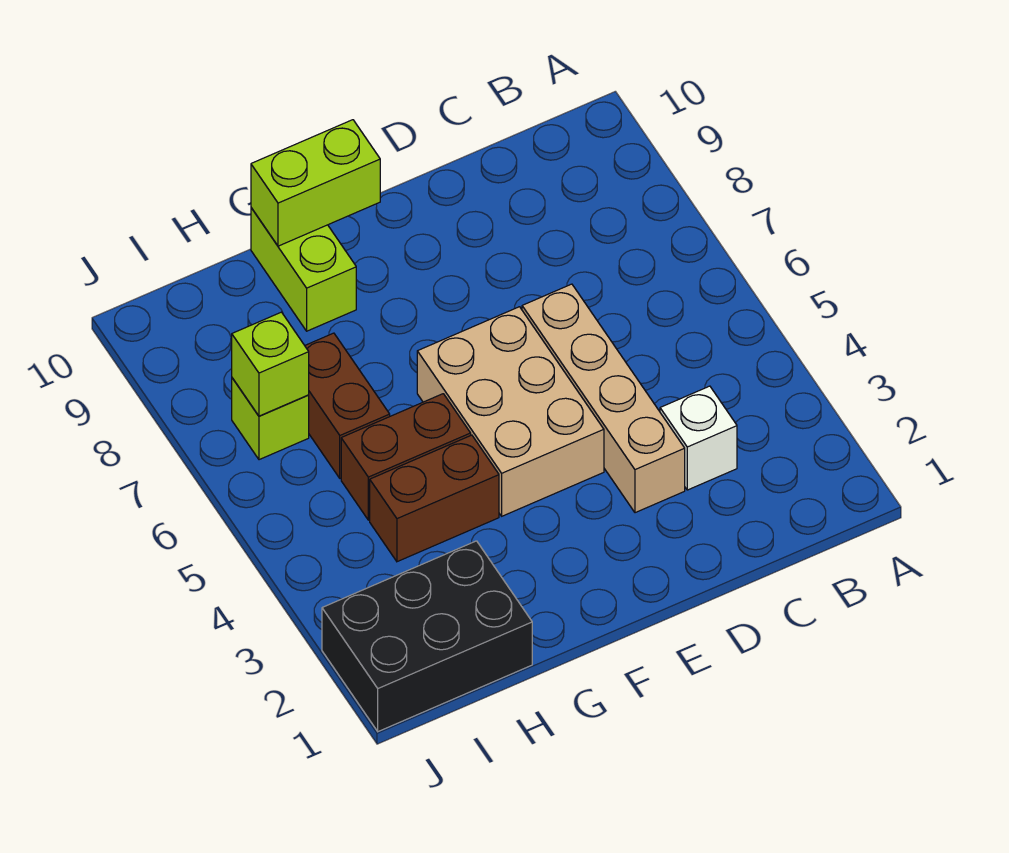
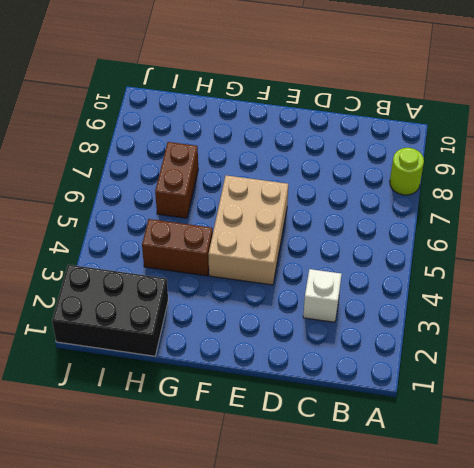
lime 1x1 round brick [390,148,424,195] -> none
none -> tan 1x4 brick [522,284,685,513]
none -> brown 1x2 brick [341,394,471,520]

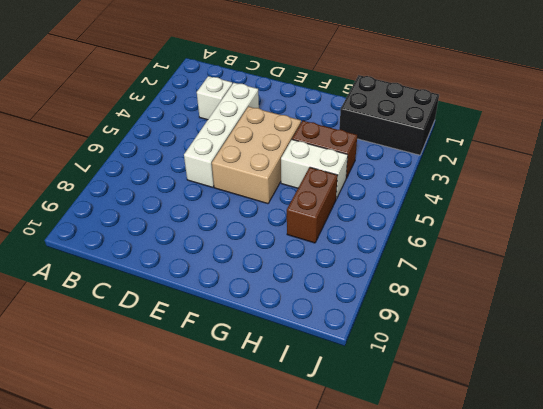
white 1x4 brick [184,83,259,187] -> tan 1x4 brick [522,284,685,513]
white 1x2 brick [281,140,348,199] -> brown 1x2 brick [341,394,471,520]
none -> lime 1x2 brick [251,208,356,331]
none -> lime 1x1 brick [232,378,309,460]

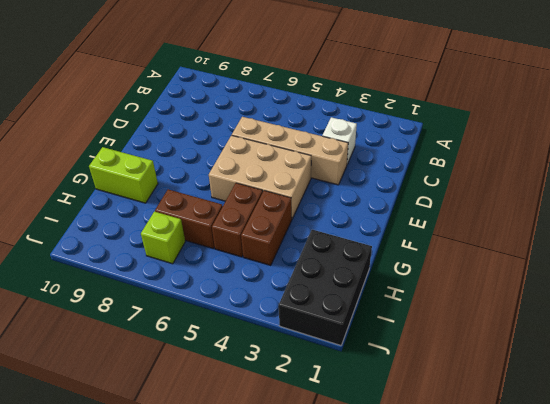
none -> lime 1x2 brick [251,120,380,246]
none -> lime 1x1 brick [232,312,309,416]

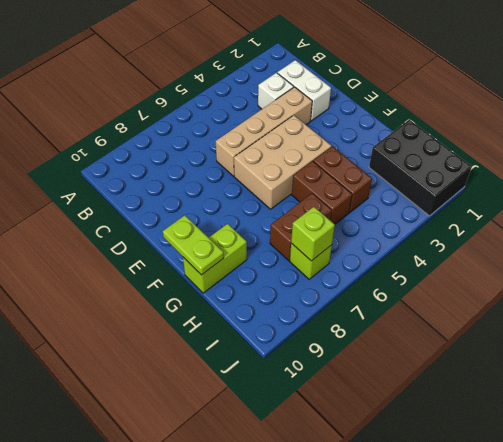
white 1x2 brick [277,60,331,121] -> none
lime 1x2 plate [163,215,224,275] -> lime 1x2 brick [251,120,380,246]

